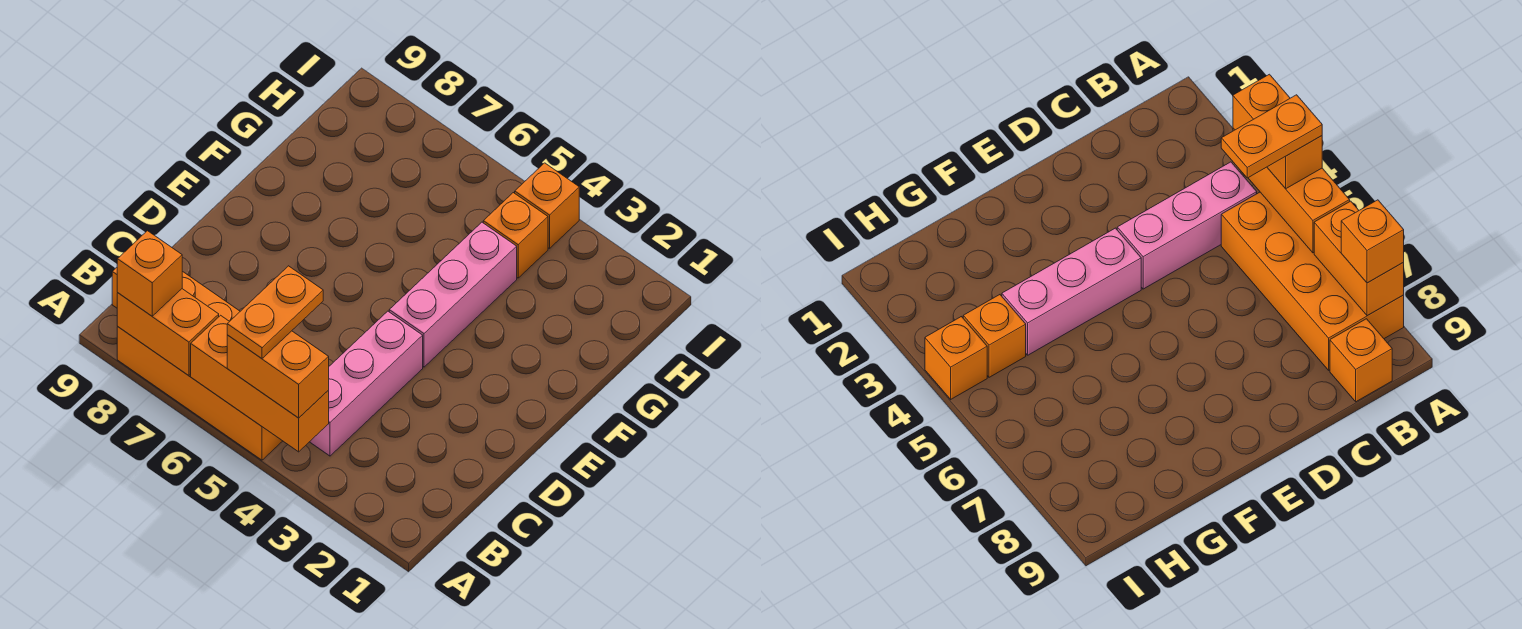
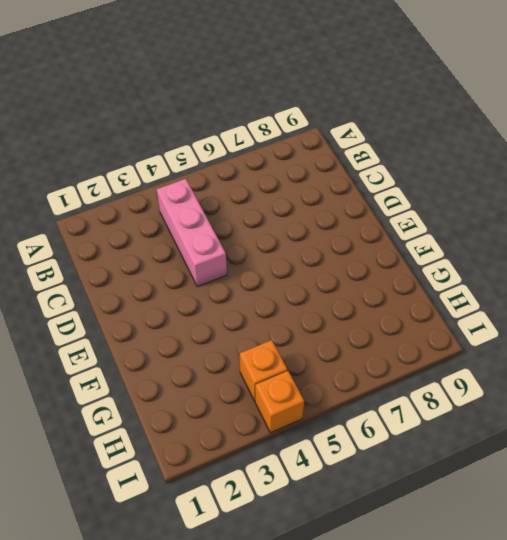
none -> orange 2x4 brick [117,271,282,460]
none -> orange 1x1 brick [1330,319,1392,402]

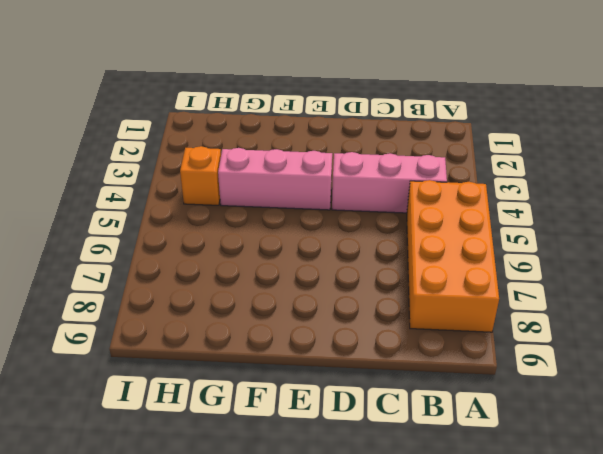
none -> orange 1x1 brick [1330,319,1392,402]
none -> orange 1x1 brick [515,163,579,248]

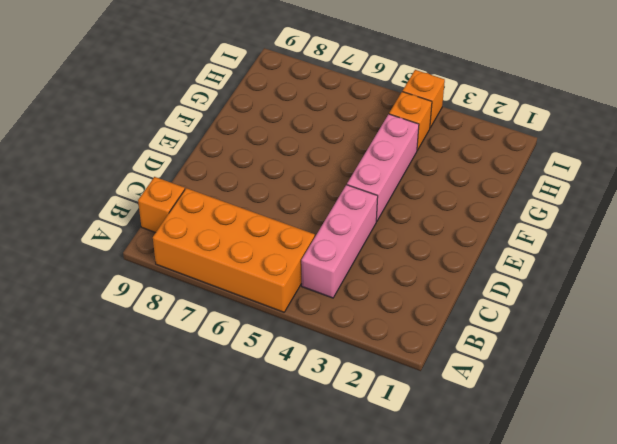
none -> orange 1x3 brick [191,315,329,452]
none -> orange 1x2 brick [117,289,219,376]

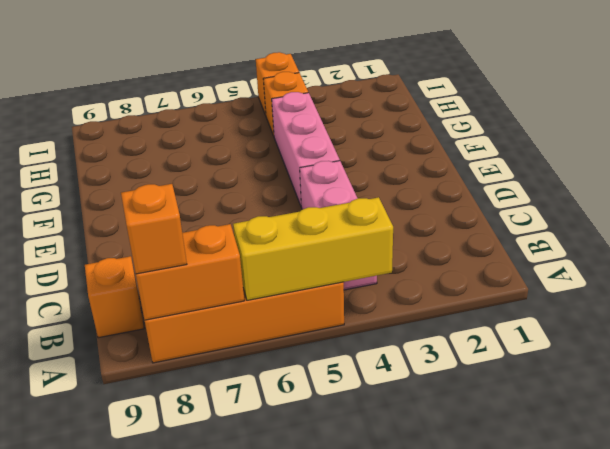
yellow 1x3 brick [233,197,393,300] -> orange 1x3 brick [191,315,329,452]
none -> orange 1x2 brick [227,331,329,418]
none -> orange 1x2 plate [227,266,323,359]

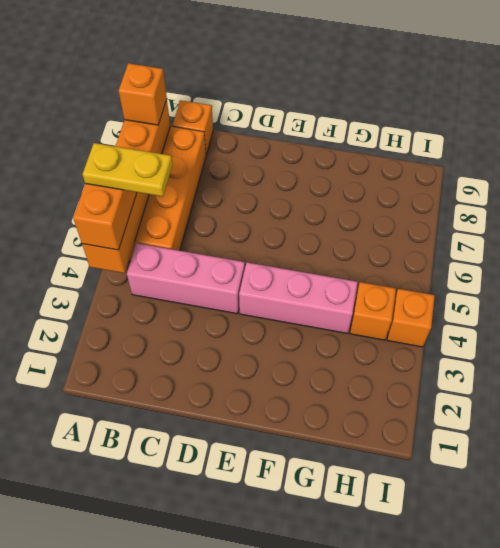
yellow 1x2 plate [83,143,172,197] -> orange 1x2 plate [227,266,323,359]

